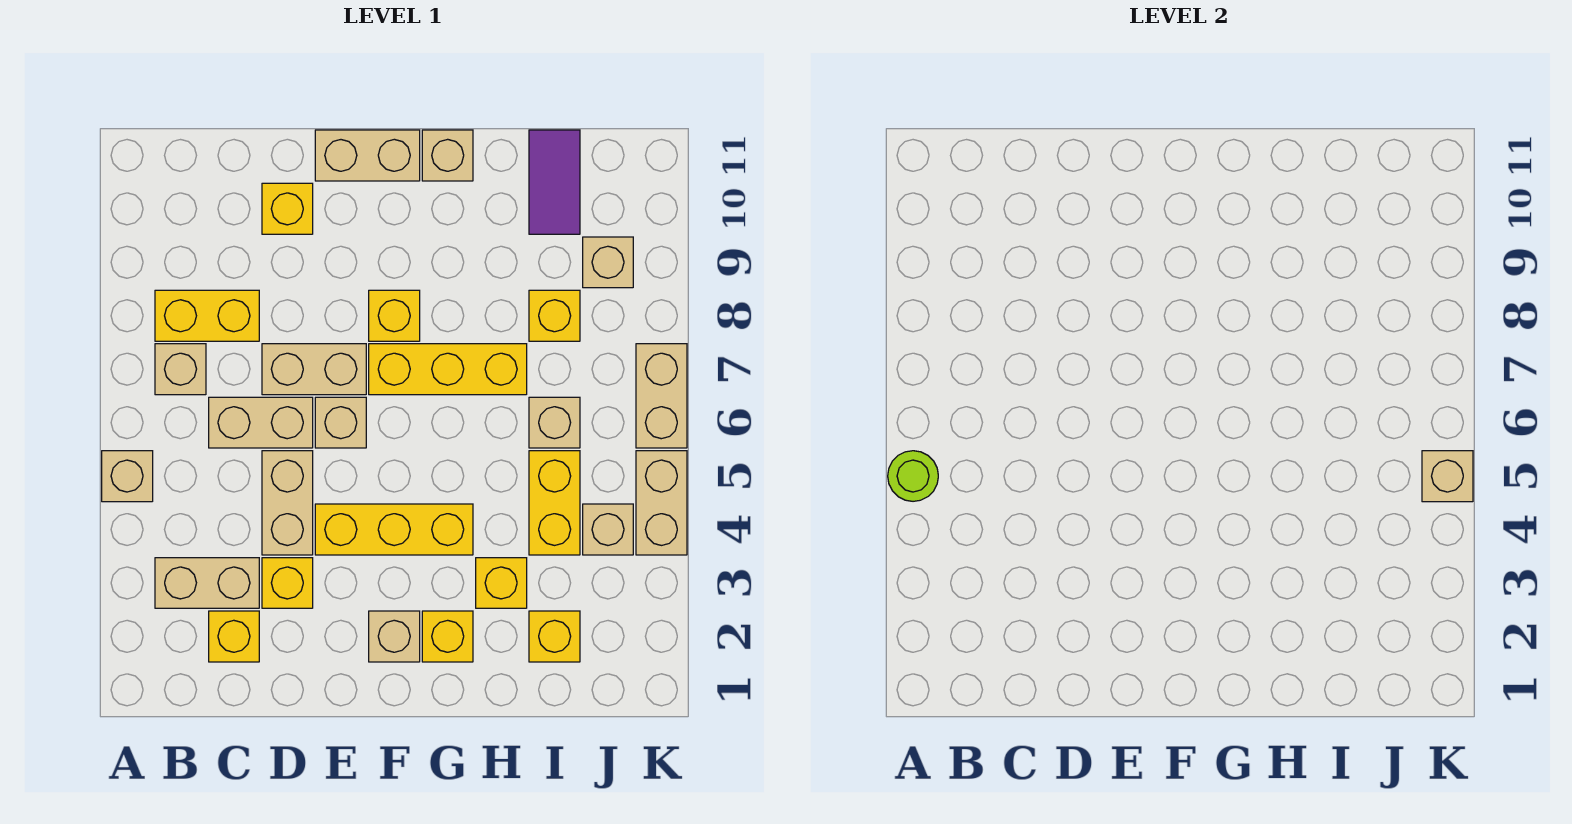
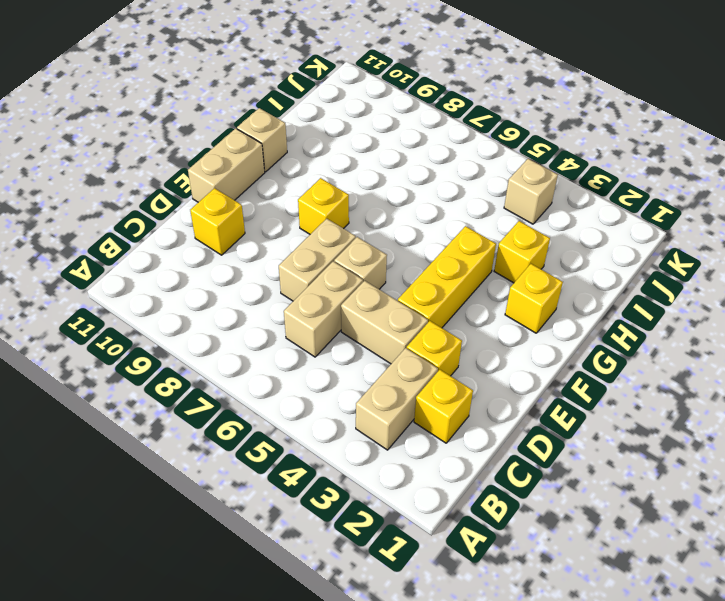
none -> tan 1x1 brick [102,451,153,502]
none -> tan 1x1 brick [155,344,206,395]
none -> yellow 1x2 brick [155,290,259,341]
none -> tan 1x1 brick [369,611,420,662]

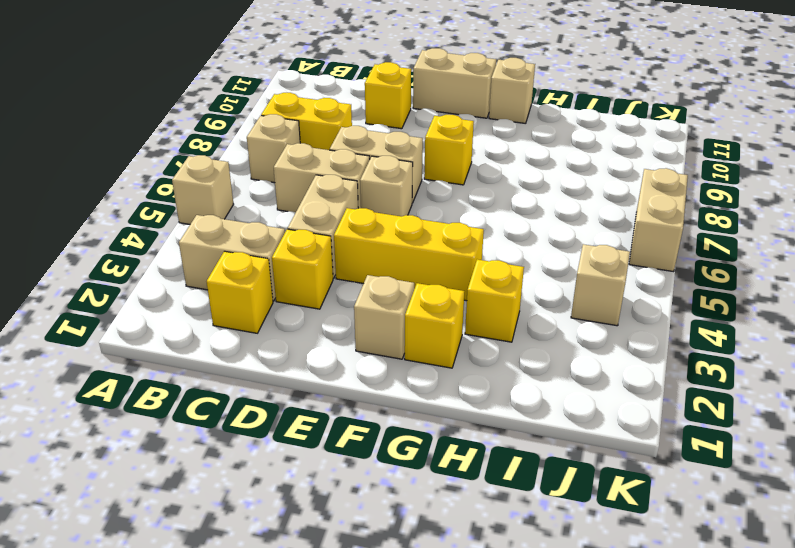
none -> yellow 1x3 brick [369,344,527,395]
none -> yellow 1x1 brick [529,611,580,662]
none -> yellow 1x2 brick [529,451,580,555]
none -> tan 1x1 brick [529,397,580,448]

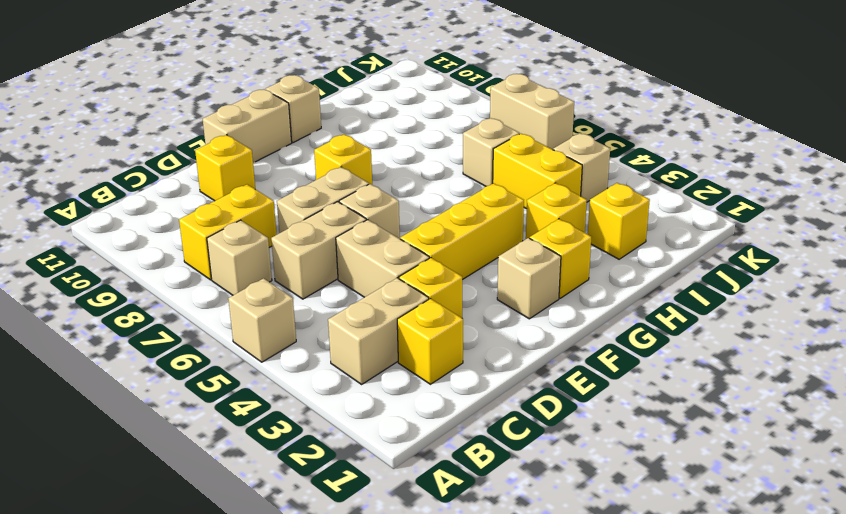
none -> yellow 1x3 brick [369,344,527,395]
none -> yellow 1x1 brick [529,290,580,341]
none -> purple 1x2 tile [529,130,580,234]
none -> tan 1x1 brick [583,237,633,288]

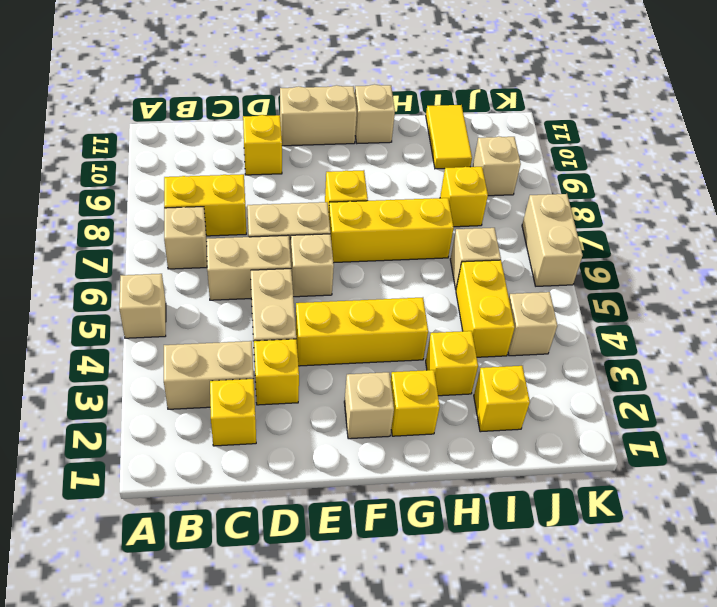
yellow 1x2 tile [426,105,472,169] -> purple 1x2 tile [529,130,580,234]
none -> tan 1x2 brick [636,451,687,555]
none -> lime 1x1 round brick [888,451,938,501]
none -> tan 1x1 brick [1422,451,1473,502]

